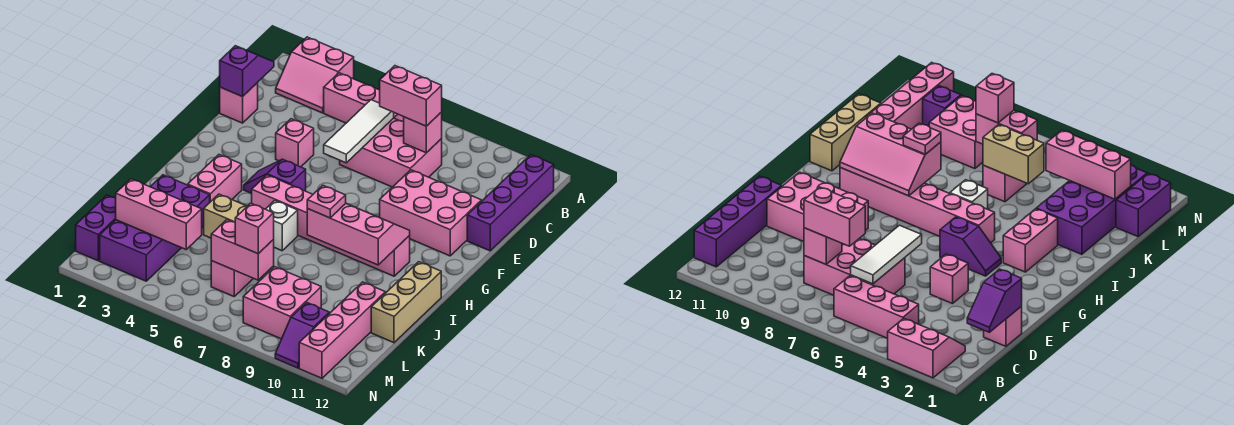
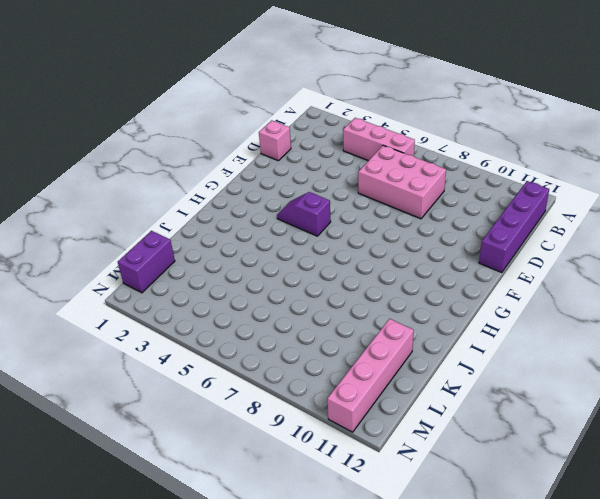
none -> pink 2x2 slope [276,37,354,113]
none -> pink 1x1 brick [276,119,314,167]
none -> pink 2x3 brick [380,170,482,256]

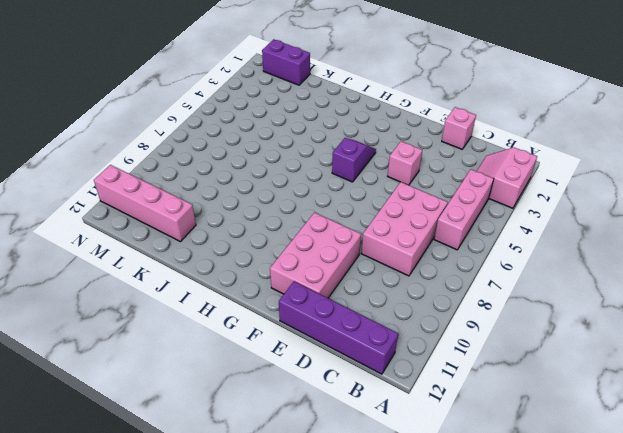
none -> pink 1x2 brick [188,155,242,202]
none -> pink 1x6 brick [252,175,410,276]
none -> white 1x1 brick [266,201,298,251]

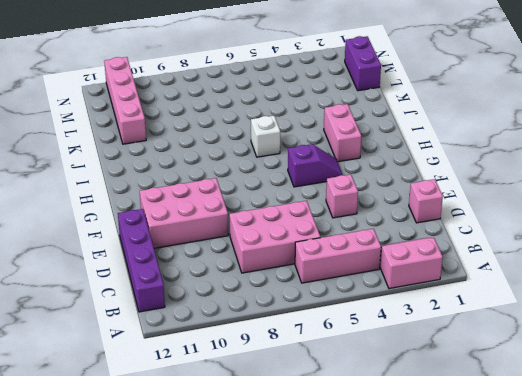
none -> pink 1x6 brick [252,175,410,276]
none -> tan 1x3 brick [371,262,441,343]
none -> purple 2x4 brick [100,175,210,281]

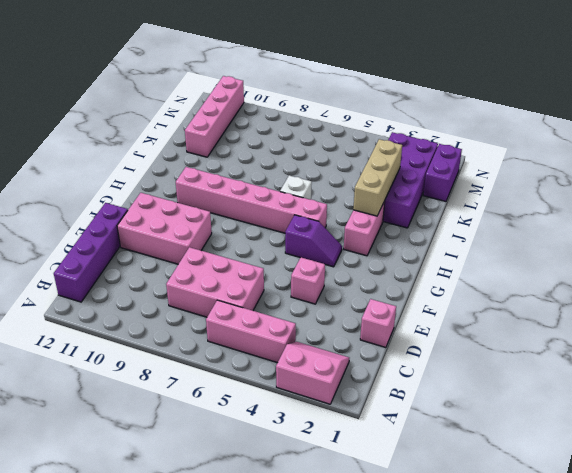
tan 1x3 brick [353,139,402,216] -> tan 1x3 brick moved to [371,262,441,343]
none -> pink 1x2 brick [211,261,253,296]
none -> pink 2x2 brick [243,267,321,339]
none -> purple 1x2 slope [275,302,329,368]

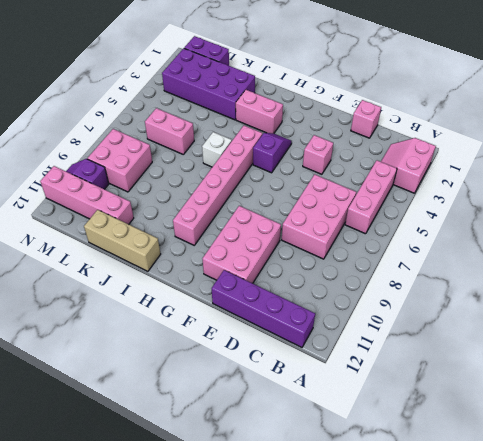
none -> purple 1x2 slope [220,46,274,97]
none -> white 1x3 tile [324,100,394,163]
none -> pink 1x1 brick [404,112,442,153]

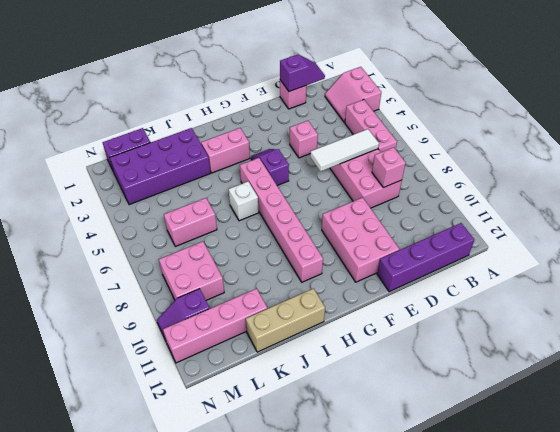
none -> pink 2x3 slope [307,203,410,265]
none -> tan 1x2 brick [204,194,247,238]
none -> pink 1x3 brick [116,179,202,249]

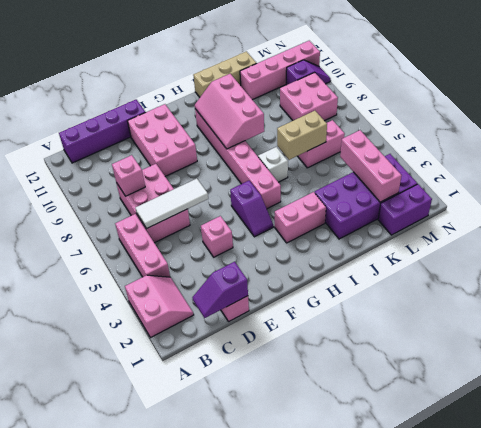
tan 1x2 brick [277,111,327,160] -> tan 1x2 brick turned to [204,194,247,238]
none -> pink 1x2 brick [211,220,274,280]
none -> pink 1x2 brick [380,66,442,126]
none -> pink 1x1 plate [307,185,346,218]

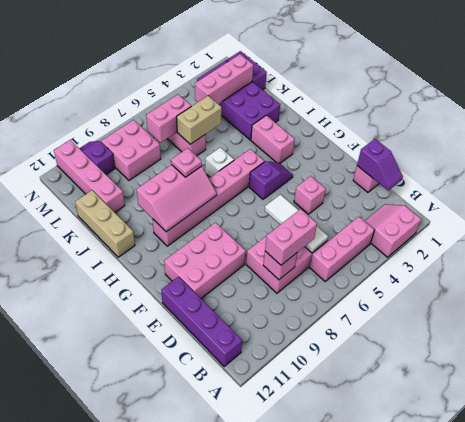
none -> pink 1x1 brick [235,203,274,254]

